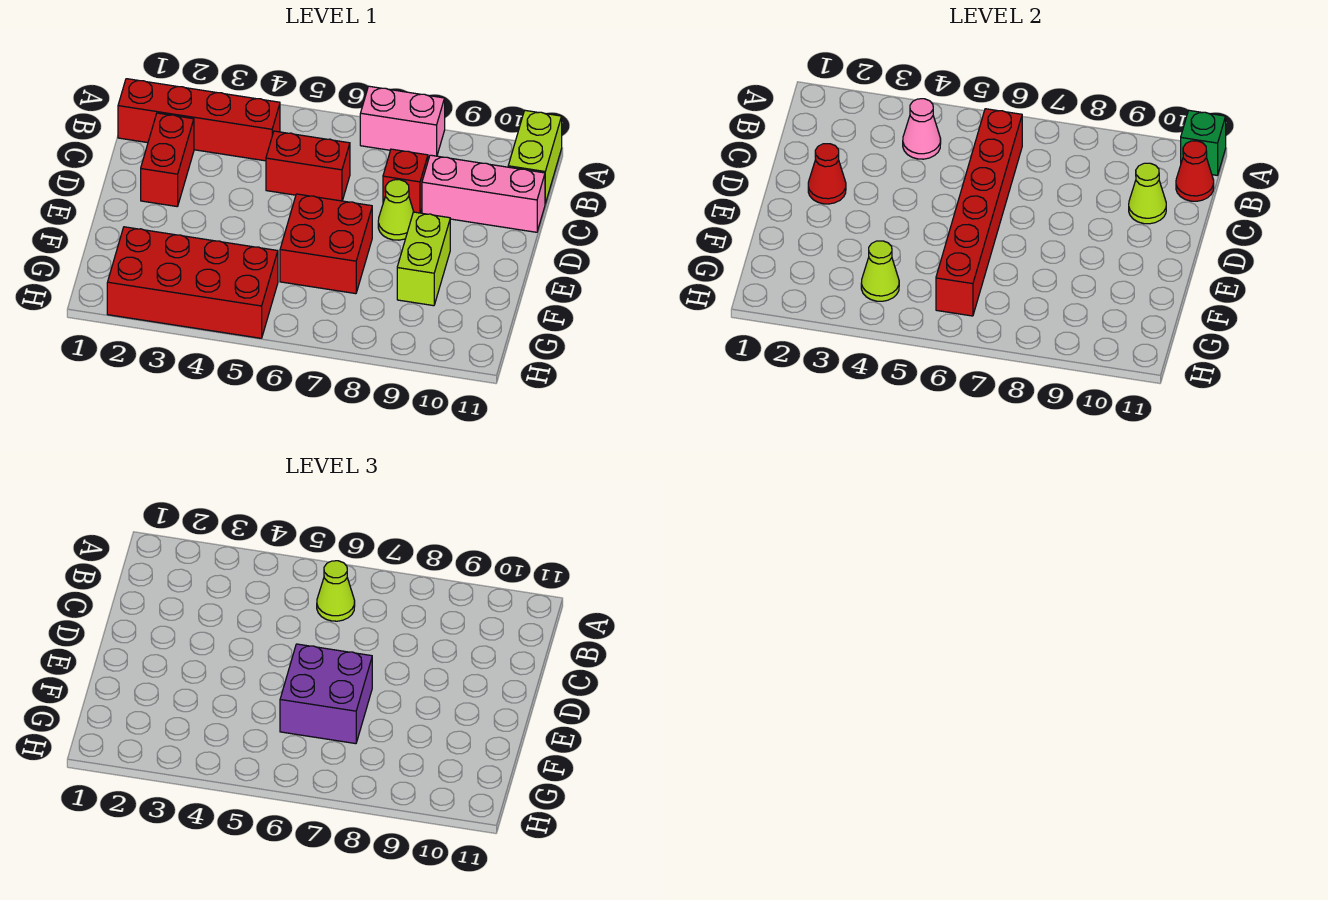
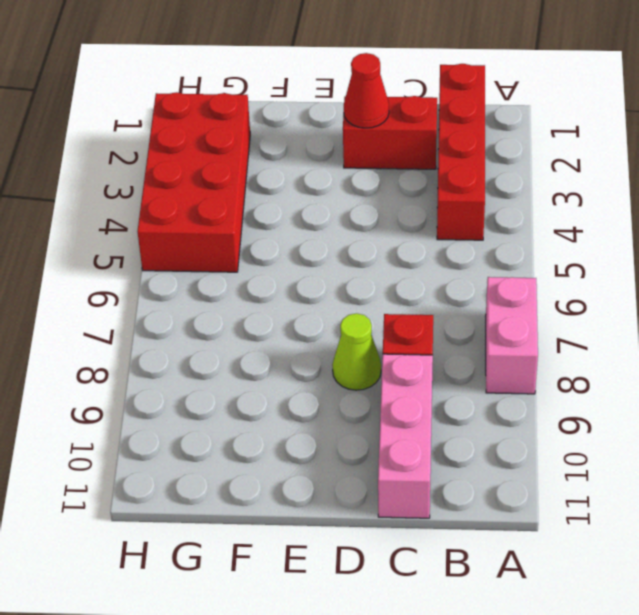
none -> lime 1x2 brick [508,110,562,204]
none -> red 1x2 brick [266,131,350,201]
none -> red 2x2 brick [280,194,372,294]

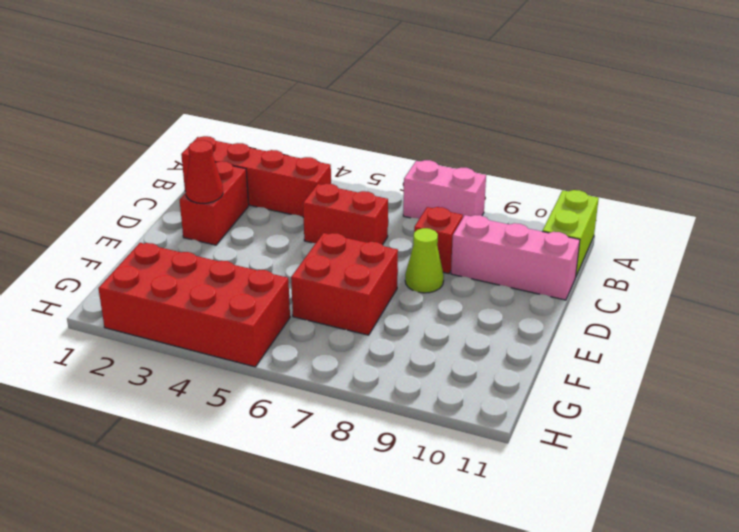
none -> lime 1x2 brick [397,212,450,306]
none -> green 1x1 brick [1181,110,1226,176]
none -> pink 1x1 cone [903,99,941,159]

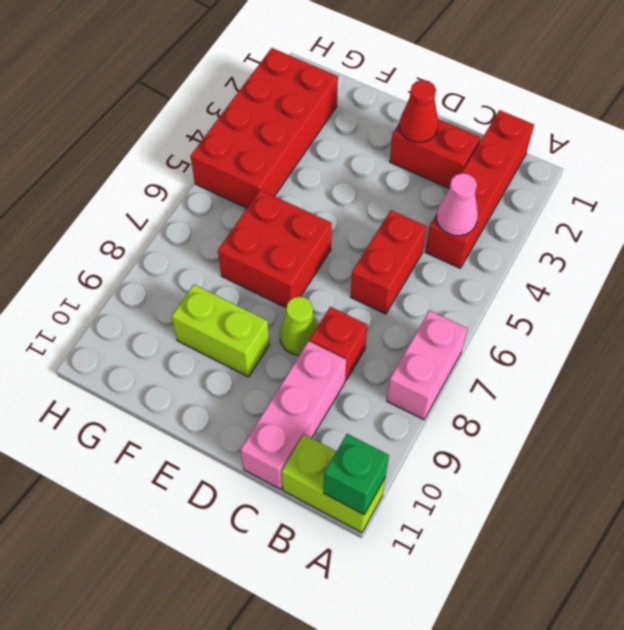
none -> red 1x6 brick [936,109,1022,316]
none -> red 1x1 cone [1176,141,1214,201]
none -> lime 1x1 cone [1129,163,1166,224]

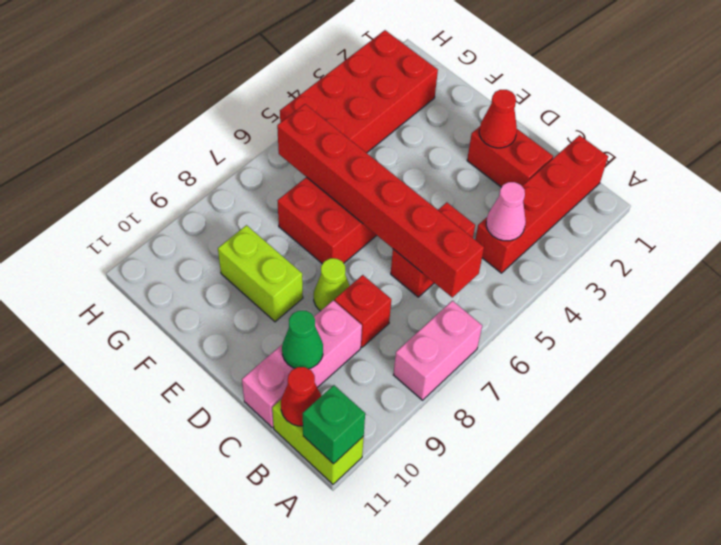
green 1x1 cone [282,311,323,369] -> lime 1x1 cone [1129,163,1166,224]
none -> lime 1x1 cone [861,241,899,301]
none -> lime 1x1 cone [317,561,355,621]
none -> purple 2x2 brick [280,644,372,744]

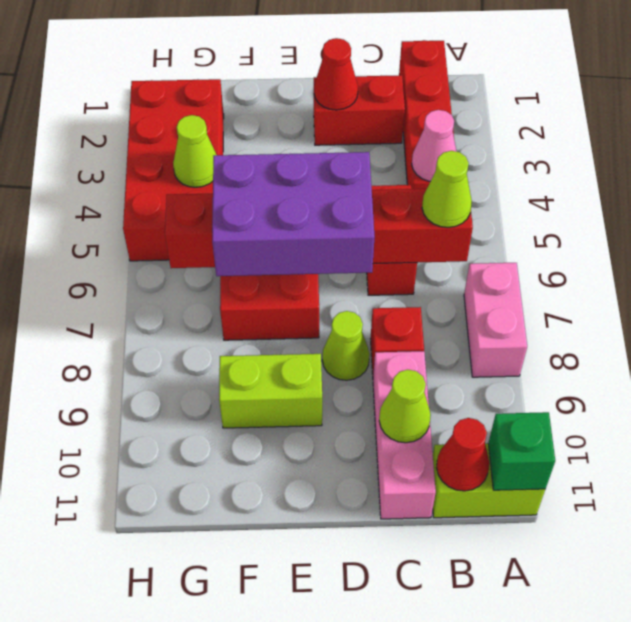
purple 2x3 brick [212,152,375,276] -> purple 2x2 brick [280,644,372,744]

